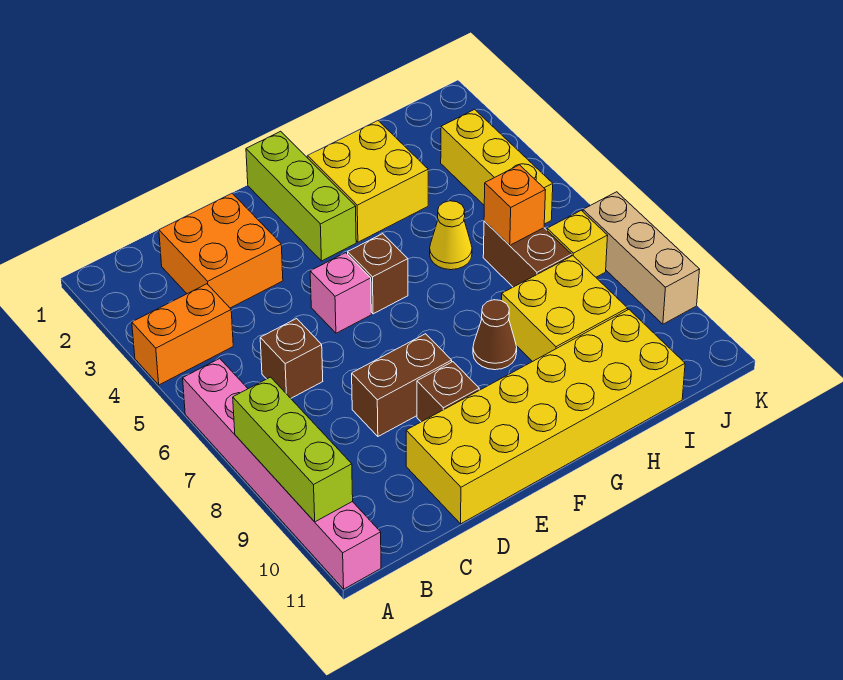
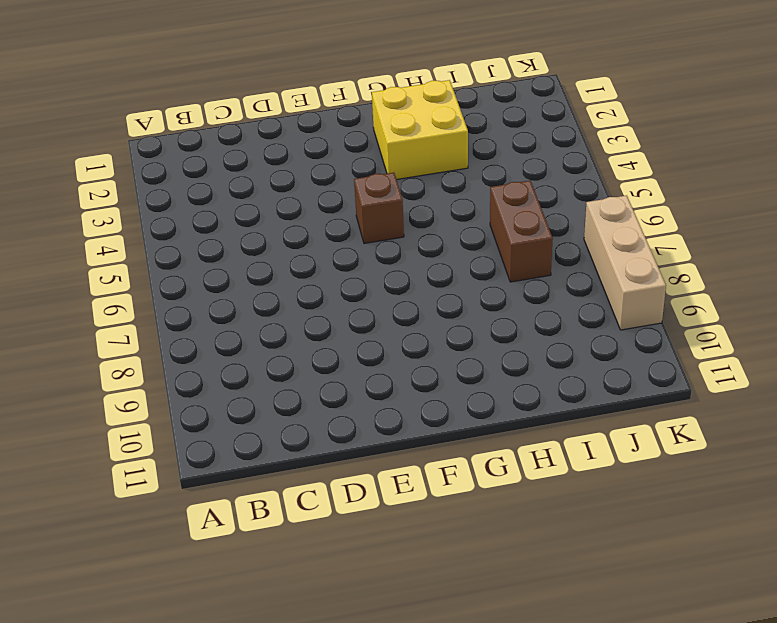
none -> orange 1x2 brick [132,284,233,385]
none -> pink 1x6 brick [183,358,381,589]
none -> orange 2x2 brick [159,193,283,308]

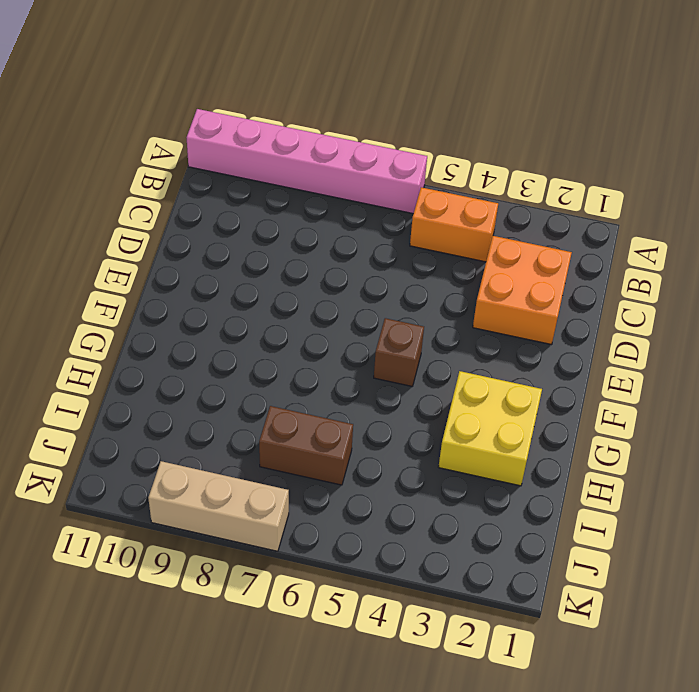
orange 1x2 brick [410,187,498,262] -> orange 1x2 brick turned to [132,284,233,385]
none -> brown 1x1 brick [260,319,323,398]
none -> brown 1x2 brick [352,334,452,436]
none -> yellow 2x6 brick [406,310,685,524]

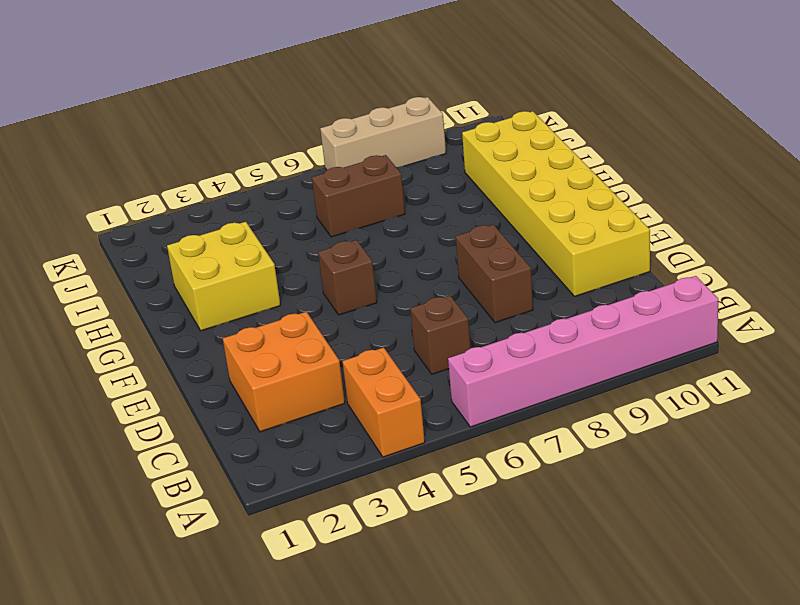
none -> pink 1x1 brick [310,253,371,333]
none -> brown 1x1 brick [417,362,479,422]
none -> lime 1x3 brick [246,131,356,261]

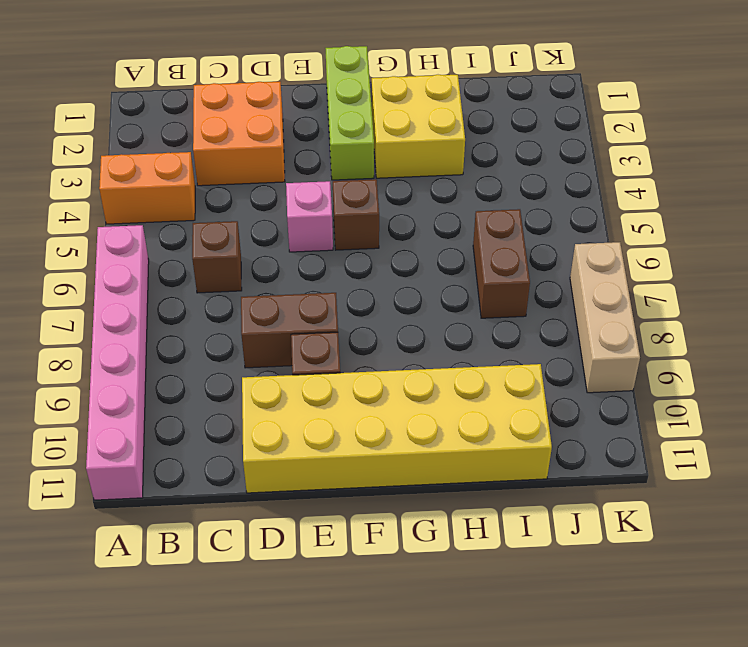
none -> brown 1x1 cone [473,300,517,370]
none -> yellow 1x1 cone [430,201,472,270]
none -> yellow 2x2 brick [502,256,628,362]

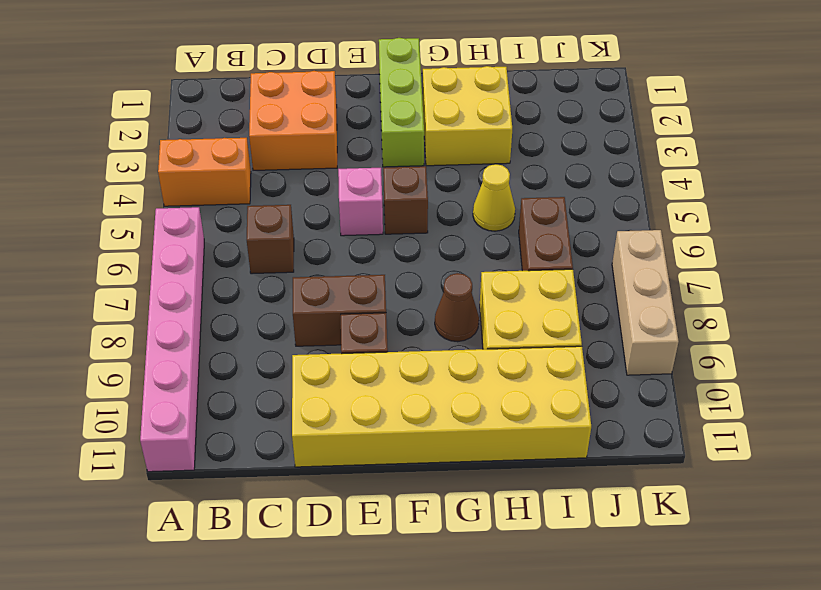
none -> yellow 1x3 brick [441,109,553,224]
none -> yellow 1x1 brick [547,210,608,277]
none -> lime 1x3 brick [233,377,353,522]

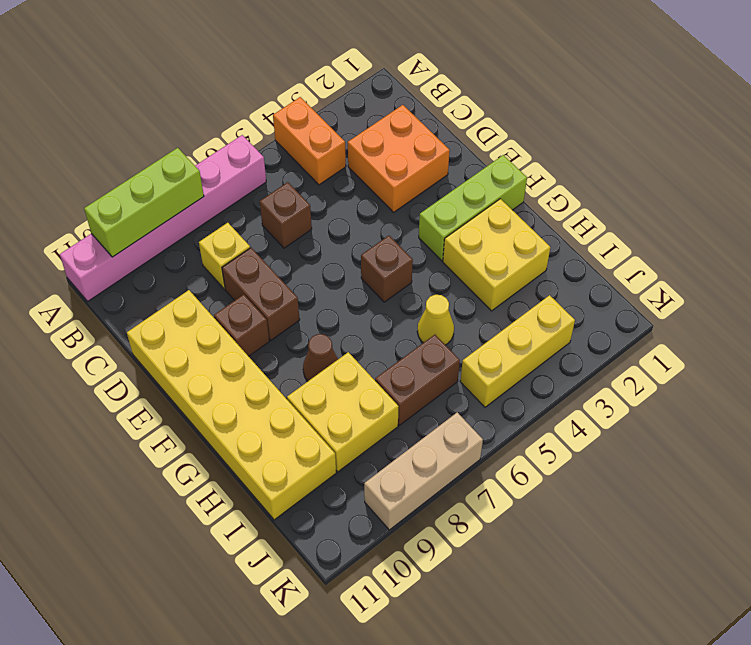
yellow 1x1 brick [199,223,250,289] -> yellow 1x1 brick moved to [547,210,608,277]
none -> pink 1x1 brick [310,253,371,333]
none -> orange 1x1 brick [484,165,546,245]

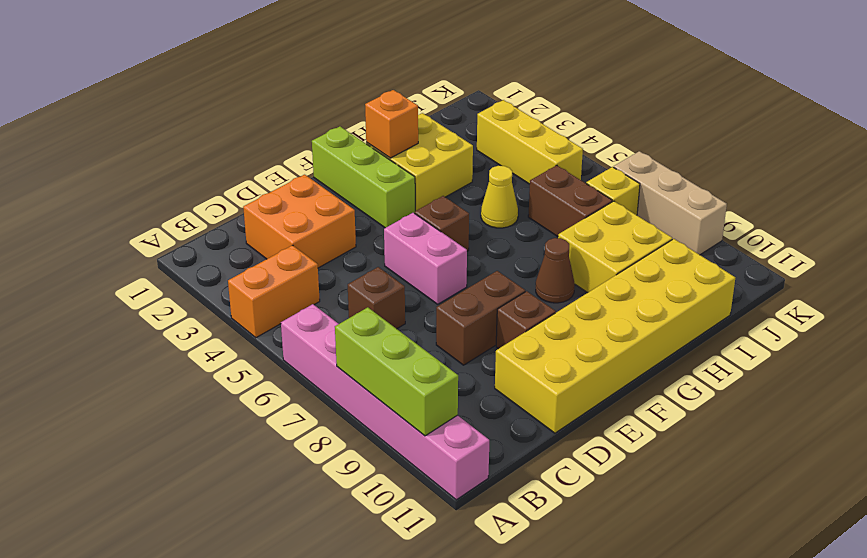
pink 1x2 brick [384,213,467,304] -> pink 1x1 brick [310,253,371,333]
orange 1x1 brick [365,90,418,158] -> orange 1x1 brick moved to [484,165,546,245]

